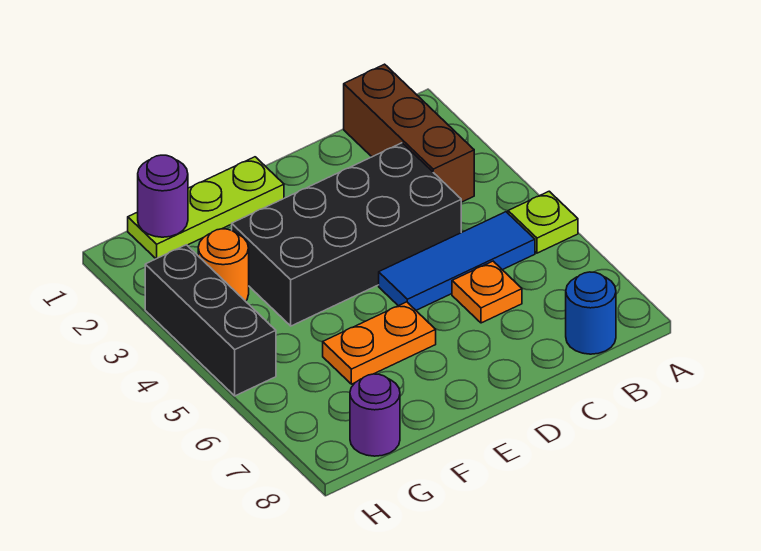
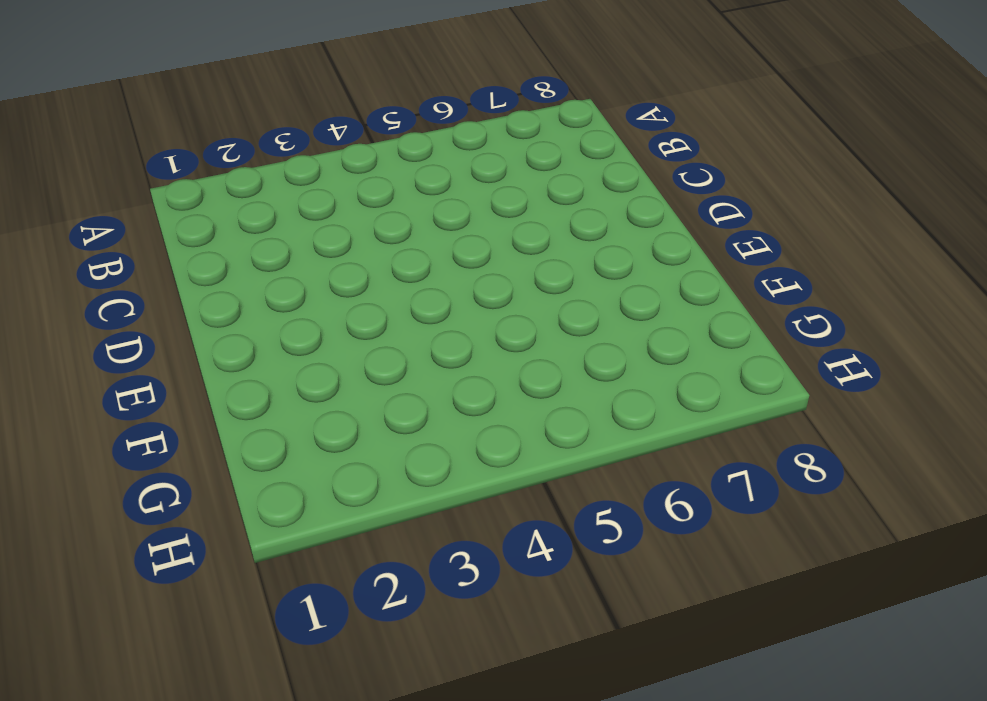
none -> lime 1x1 plate [508,191,578,253]
none -> brown 1x3 brick [344,64,474,202]
none -> blue 1x3 tile [379,212,535,310]

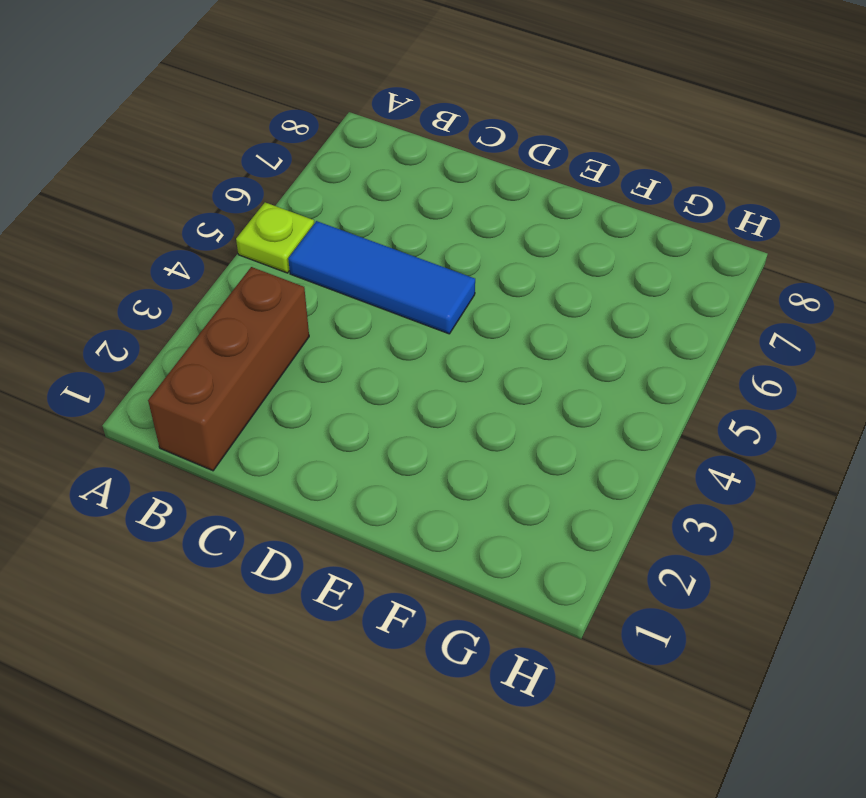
none -> blue 1x1 round brick [566,272,616,354]
none -> black 2x4 brick [232,143,461,326]
none -> orange 1x1 plate [452,261,522,323]

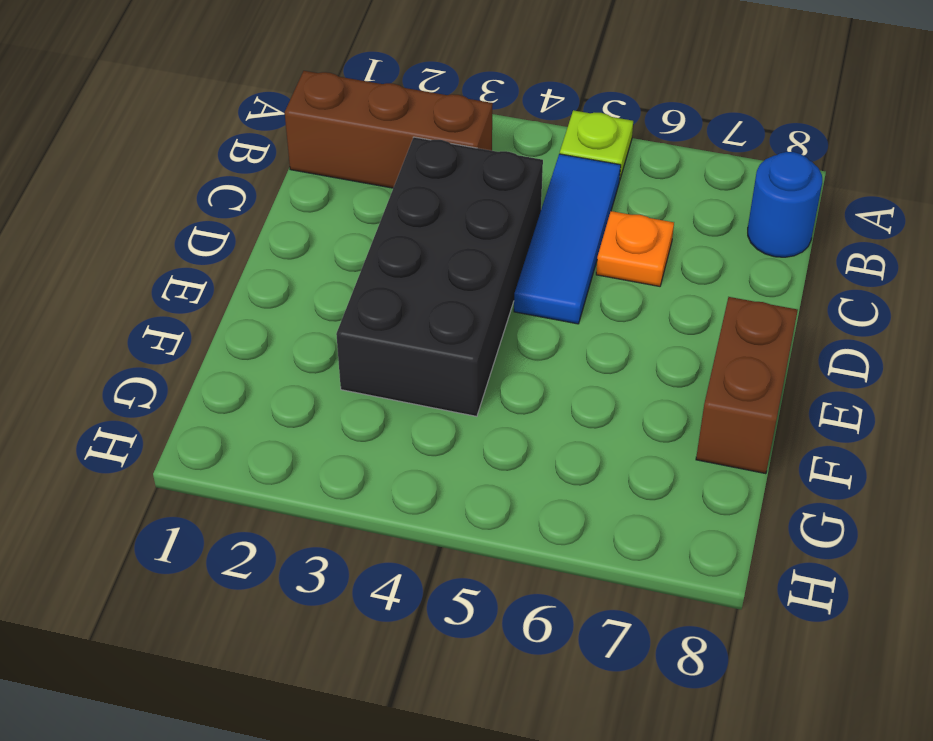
brown 1x2 brick [696,297,798,474] -> none
none -> lime 1x3 plate [128,157,284,259]
none -> orange 1x2 plate [323,302,436,384]
none -> orange 1x1 round brick [198,229,249,301]

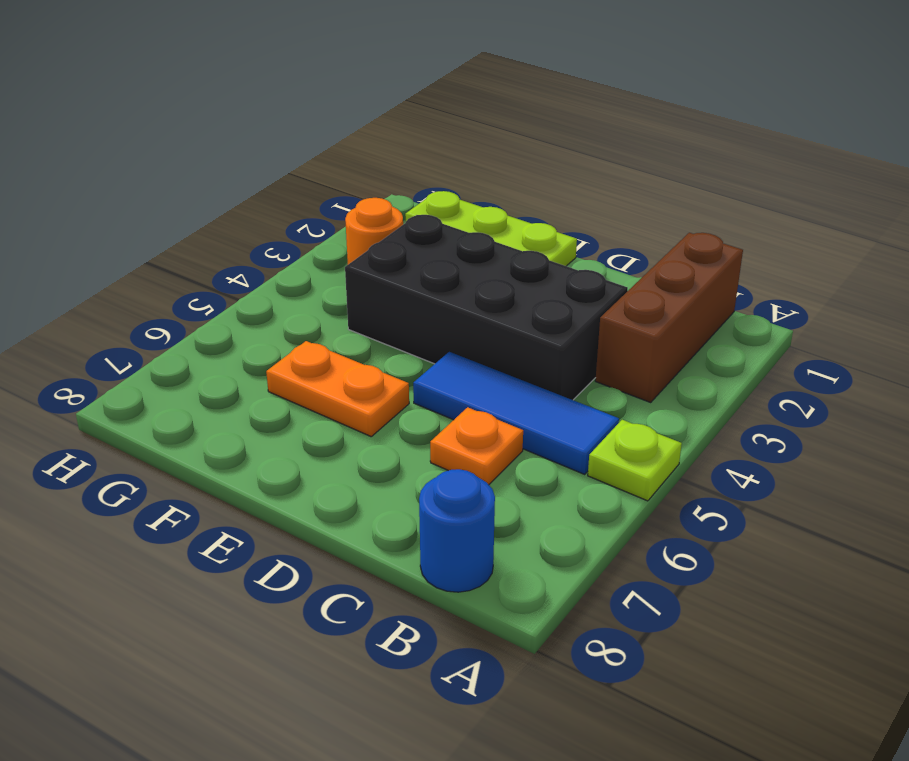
none -> purple 1x1 round brick [350,374,400,456]
none -> black 1x3 brick [145,245,276,396]
none -> purple 1x1 round brick [138,155,188,237]

